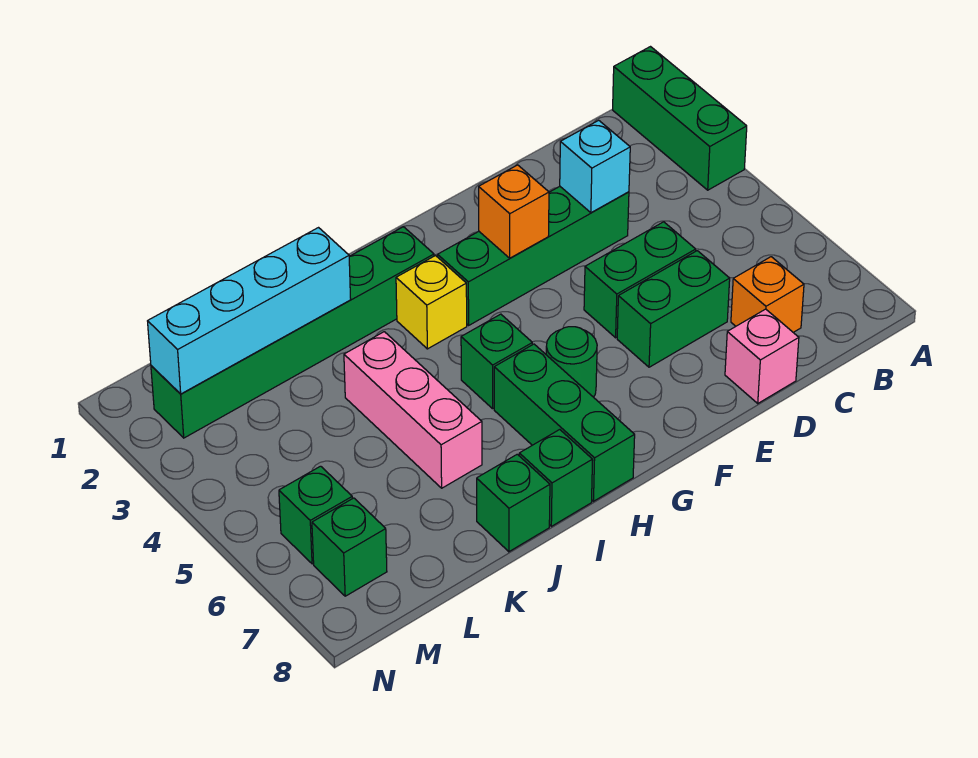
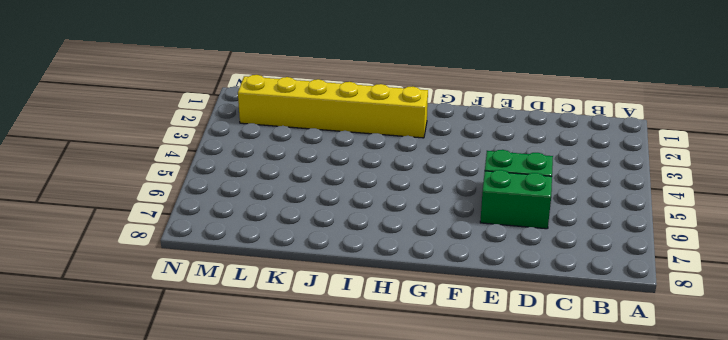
yellow 1x6 brick [238,75,428,138] -> green 1x6 brick [151,227,434,438]
none -> green 1x3 brick [613,47,747,190]
none -> orange 1x1 brick [731,257,804,332]
none -> green 1x4 brick [438,187,629,325]

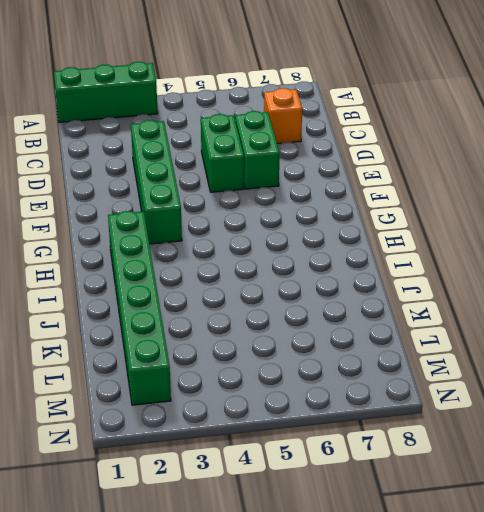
none -> pink 1x1 brick [725,309,799,403]
none -> green 1x1 round brick [546,327,597,397]
none -> yellow 1x1 brick [396,256,467,349]

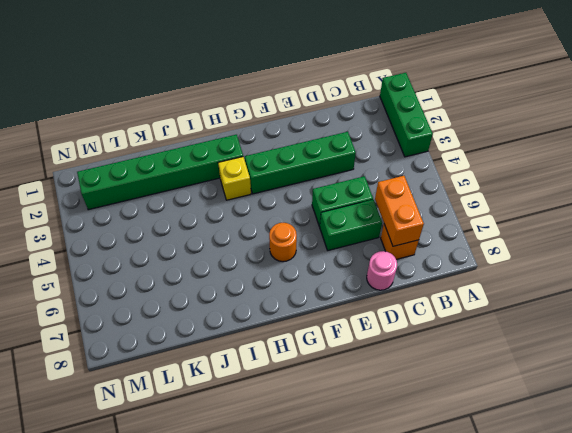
orange 1x2 brick [375,176,424,246] -> none
pink 1x1 round brick [367,251,397,290] -> pink 1x1 brick [725,309,799,403]
orange 1x1 round brick [269,223,297,262] -> green 1x1 round brick [546,327,597,397]
none -> green 1x1 brick [461,314,532,409]
none -> green 1x3 brick [494,344,635,501]
none -> green 1x1 brick [519,430,593,526]

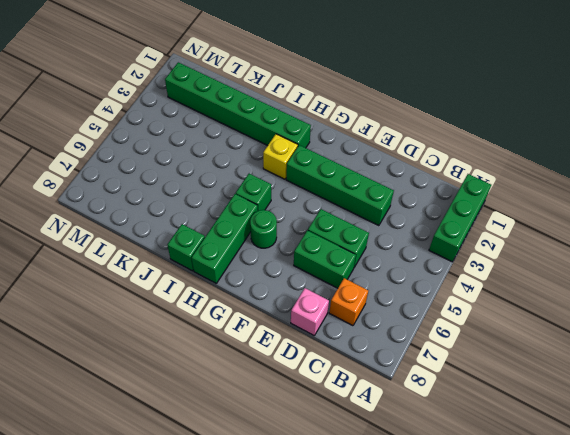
none -> pink 1x3 brick [344,332,482,488]
none -> green 1x1 brick [477,454,550,552]
none -> green 1x1 brick [279,466,352,564]

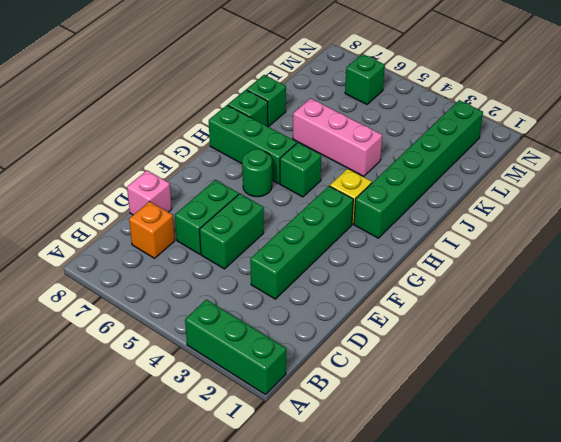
none -> green 1x1 brick [312,498,387,596]
none -> cyan 1x1 brick [560,120,630,213]
none -> orange 1x1 brick [479,165,549,258]

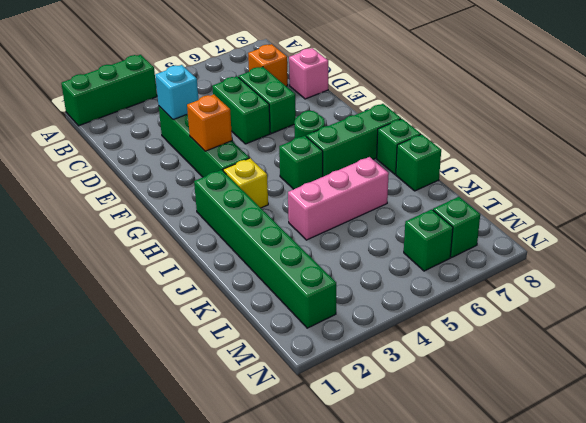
none -> cyan 1x4 brick [148,228,351,394]

